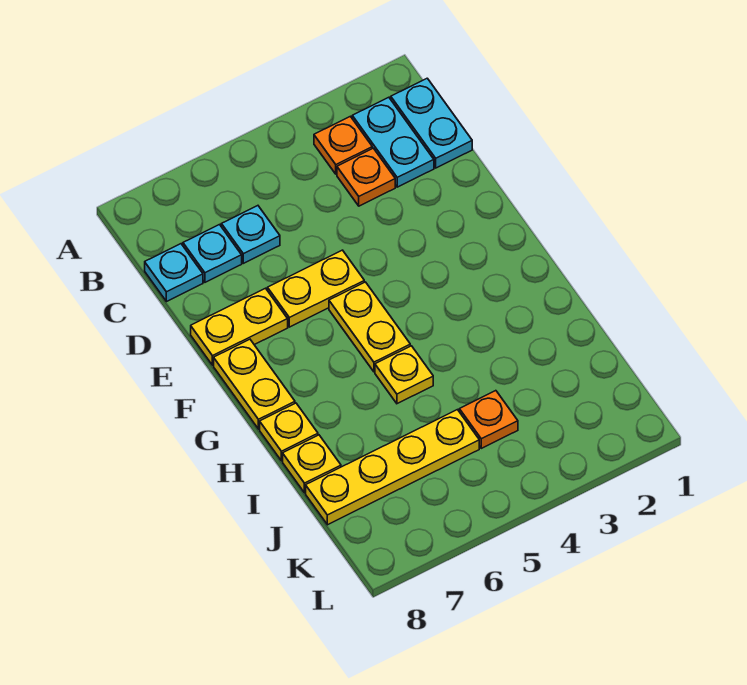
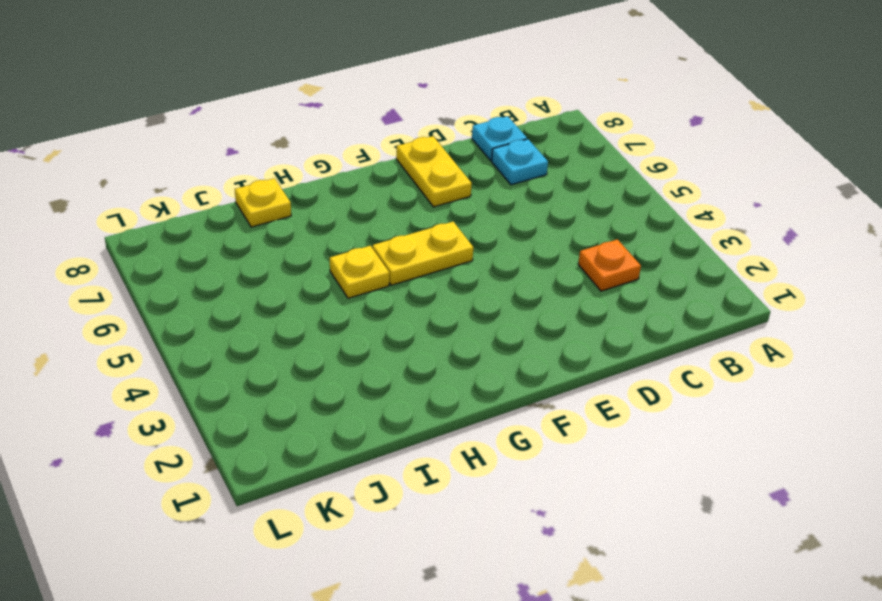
none -> cyan 1x2 plate [391,78,472,168]
none -> cyan 1x2 plate [352,97,434,187]
none -> orange 1x1 plate [314,116,372,174]

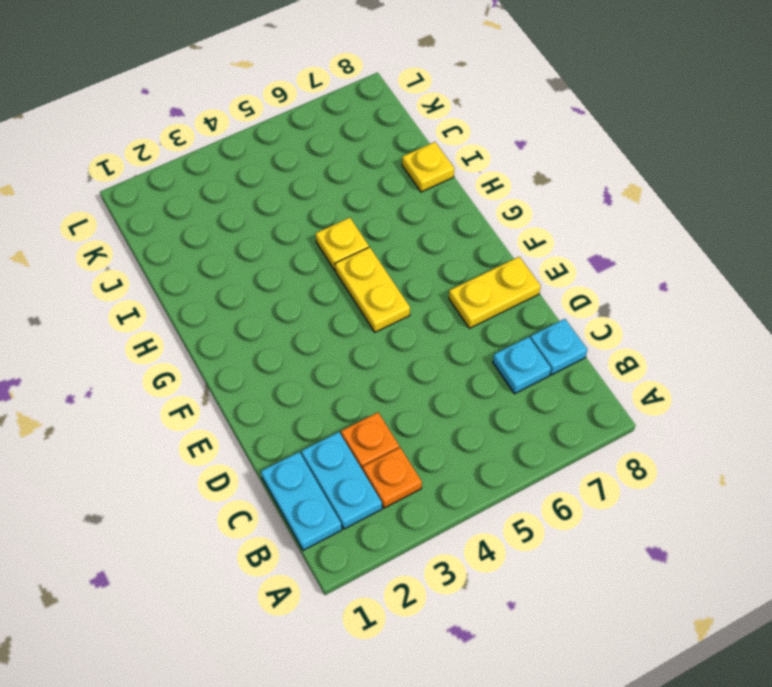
none -> cyan 1x1 plate [221,206,280,263]
none -> yellow 1x2 plate [267,250,364,327]
none -> yellow 1x2 plate [214,339,295,429]

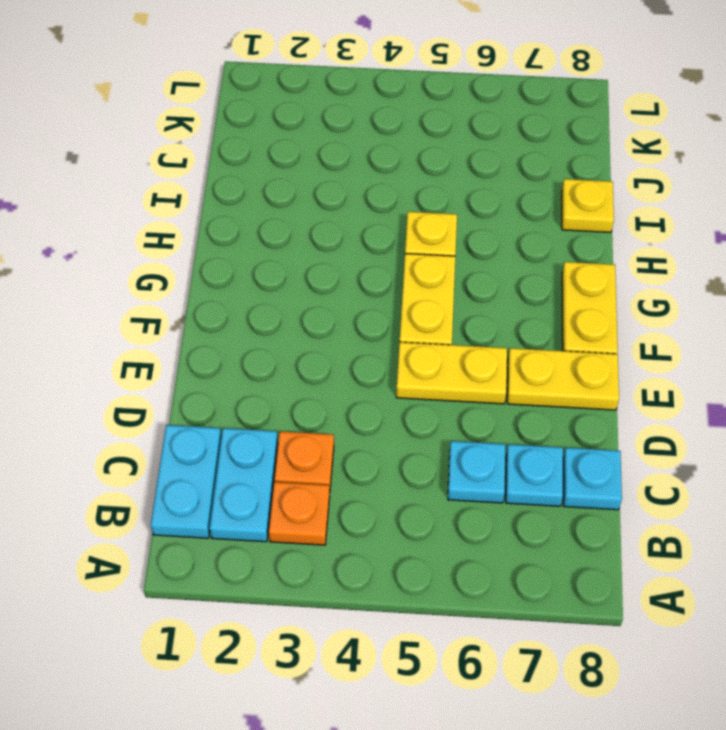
none -> yellow 1x1 plate [260,403,318,461]
none -> orange 1x1 plate [459,391,518,448]
none -> yellow 1x4 plate [306,410,479,525]

